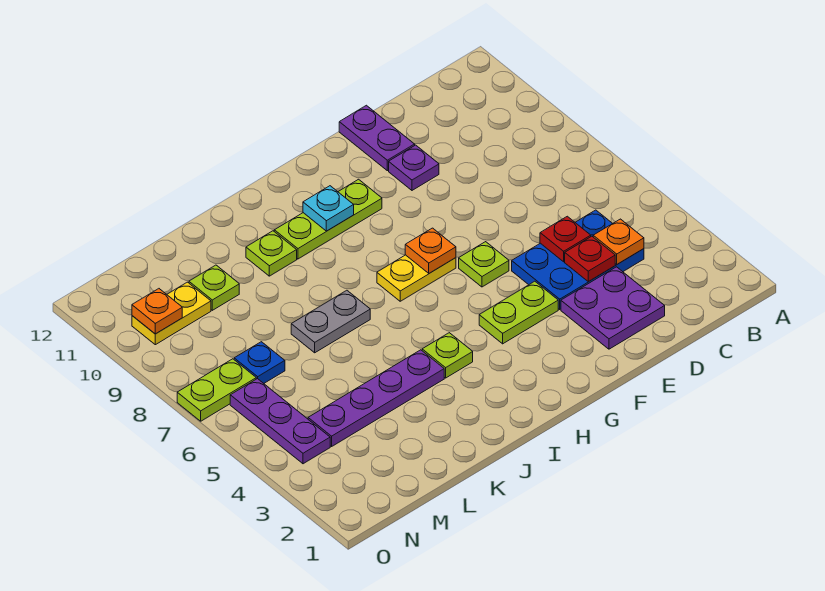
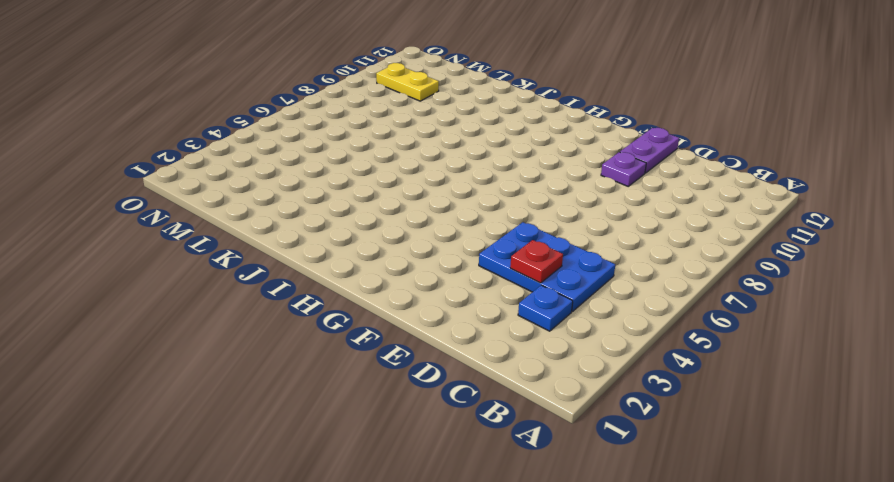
blue 1x1 plate [518,285,573,331] -> blue 1x1 plate moved to [234,342,285,383]
none -> purple 2x2 plate [561,267,665,349]
none -> lime 1x2 plate [479,281,558,344]
none -> lime 1x1 plate [459,242,509,287]

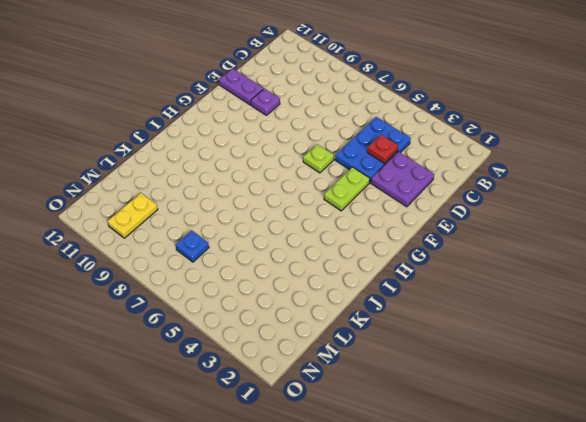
none -> yellow 1x2 plate [377,255,456,301]
none -> lime 1x3 plate [274,179,382,259]
none -> lime 1x1 plate [422,333,473,378]

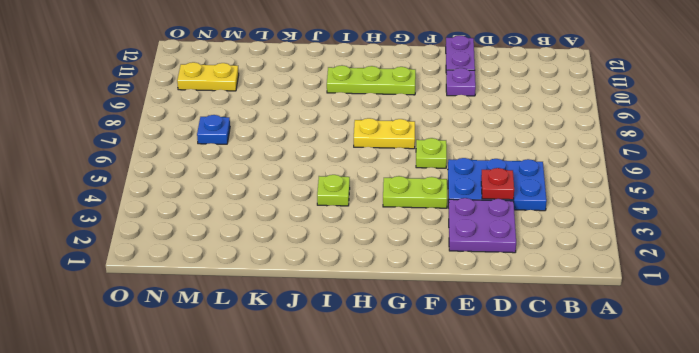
none -> purple 1x4 plate [308,350,444,446]
none -> grey 1x2 plate [291,290,370,353]
none -> lime 1x1 plate [246,231,297,276]

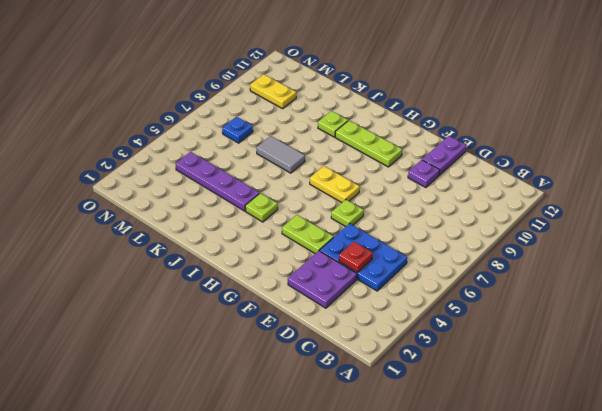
grey 1x2 tile [256,136,305,173] -> grey 1x2 plate [291,290,370,353]
none -> lime 1x1 plate [189,265,239,310]
none -> purple 1x3 plate [230,379,330,464]
none -> lime 1x2 plate [177,359,256,421]

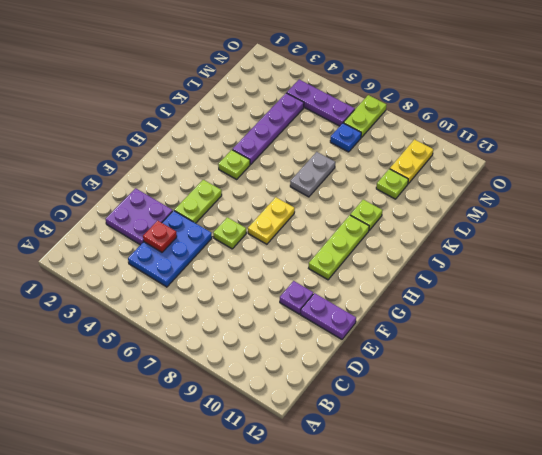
none -> orange 1x1 plate [593,219,644,264]
none -> red 1x1 plate [540,216,591,262]
none -> orange 1x1 plate [405,228,456,273]

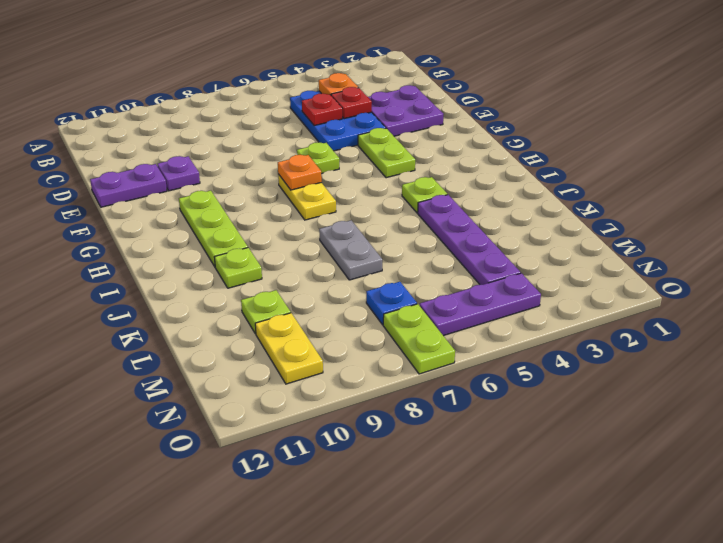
none -> cyan 1x1 plate [303,186,354,231]
none -> orange 1x1 plate [132,289,182,334]

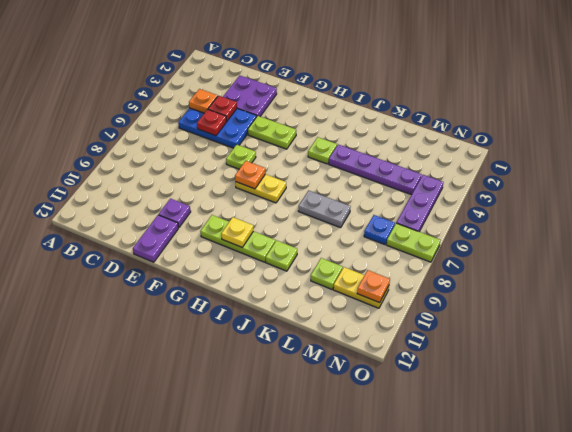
yellow 1x1 plate [221,217,253,247] -> cyan 1x1 plate [303,186,354,231]

